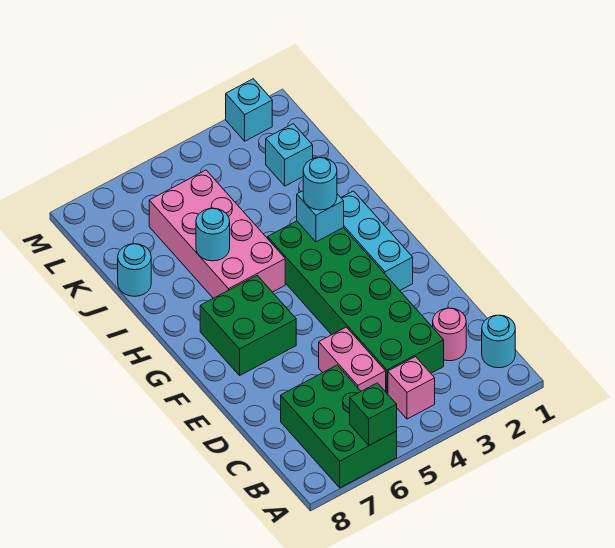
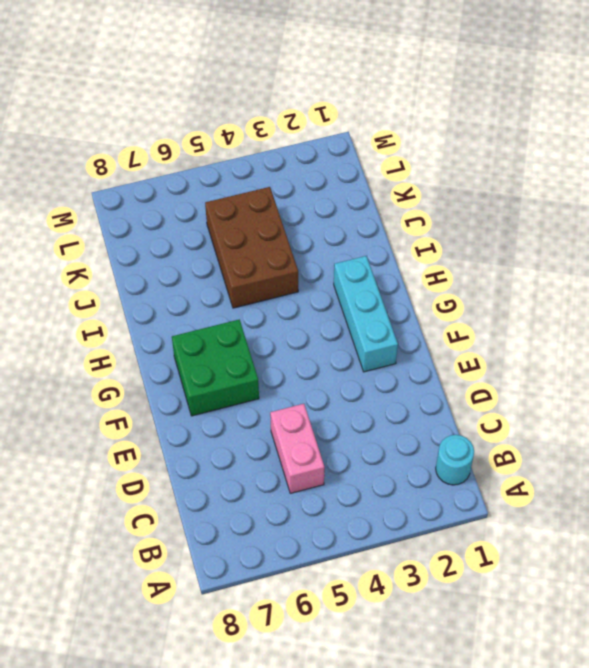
brown 2x3 brick [205,187,298,308] -> pink 2x4 brick [149,170,285,298]
none -> green 2x3 brick [281,365,397,488]
none -> pink 1x1 brick [388,357,435,419]
none -> pink 1x1 round brick [433,308,466,361]

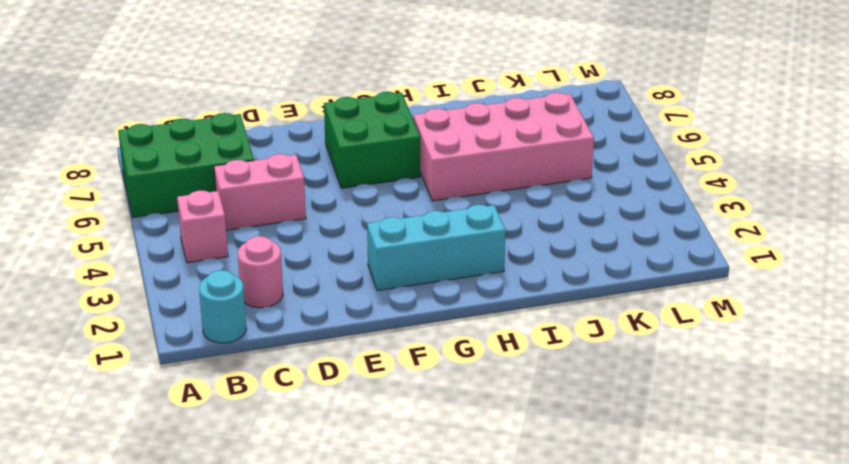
none -> green 2x6 brick [268,221,444,394]
none -> cyan 1x1 round brick [118,244,151,296]
none -> cyan 1x1 brick [266,124,313,186]

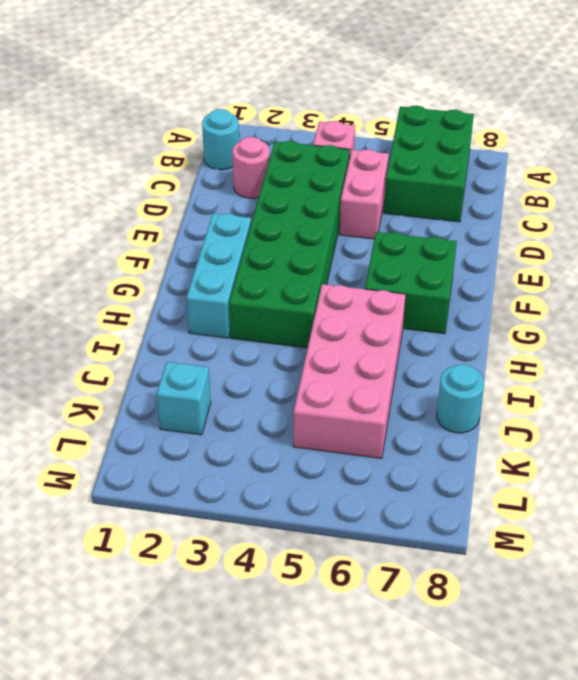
none -> cyan 1x1 brick [226,79,272,141]
none -> green 1x1 brick [350,383,397,445]
none -> cyan 1x1 brick [297,191,344,242]

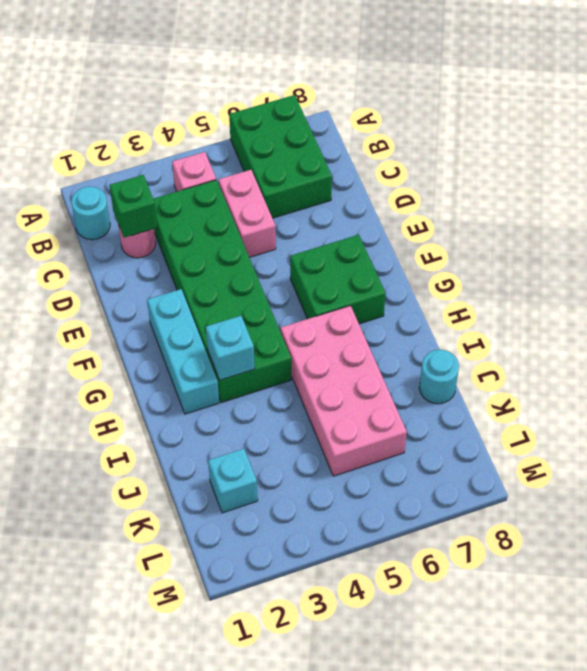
green 1x1 brick [109,175,157,238] -> green 1x1 brick moved to [350,383,397,445]
none -> cyan 1x1 brick [226,79,272,141]
none -> cyan 1x1 round brick [196,208,230,261]
none -> cyan 1x1 round brick [303,157,337,210]

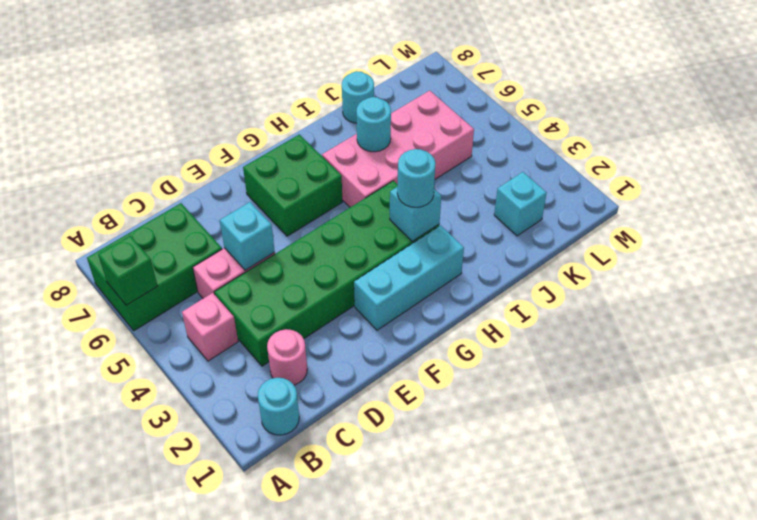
cyan 1x1 brick [220,202,275,270] -> cyan 1x1 brick moved to [226,79,272,141]

